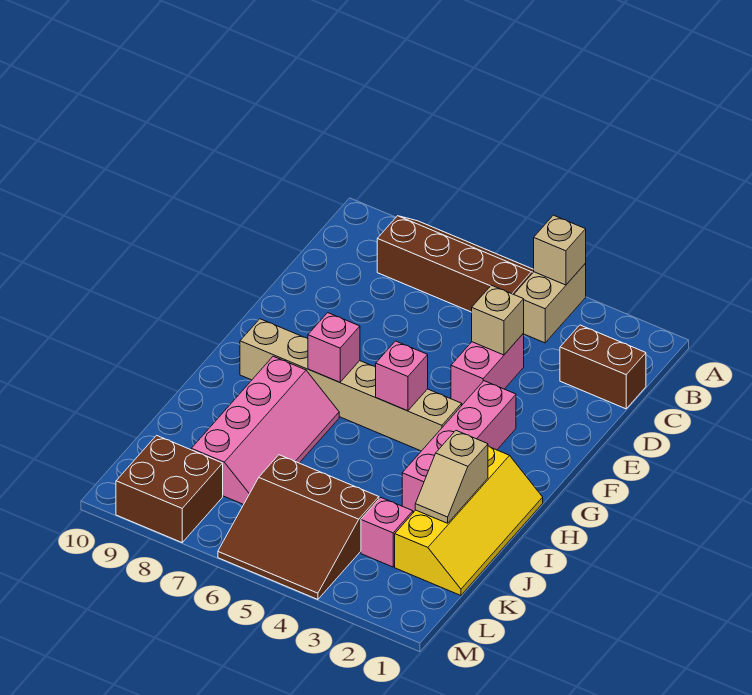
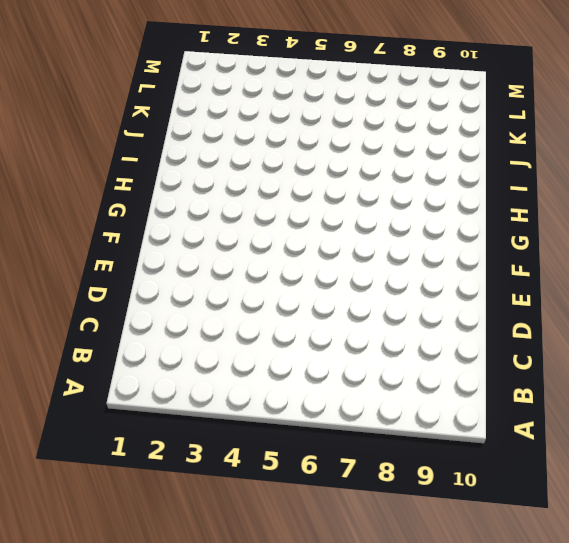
none -> tan 1x2 brick [514,264,586,343]
none -> brown 2x4 slope [377,216,534,312]
none -> brown 1x2 brick [560,325,646,409]

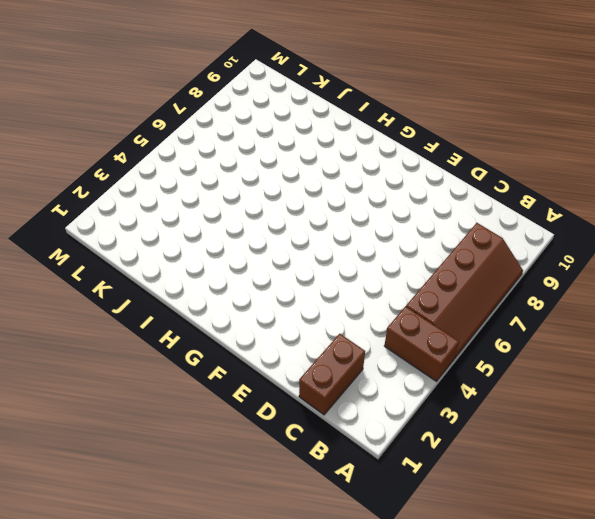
brown 1x2 brick [384,306,459,381] -> tan 1x2 brick [514,264,586,343]
none -> pink 1x2 brick [451,334,524,404]
none -> pink 1x4 brick [402,381,516,512]
none -> tan 1x6 brick [240,319,462,451]

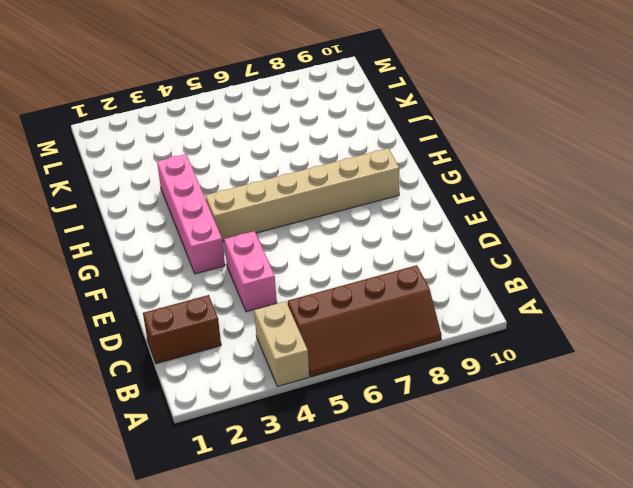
none -> yellow 2x4 slope [395,446,543,595]
none -> pink 2x4 slope [191,356,339,504]
none -> pink 1x1 brick [361,497,413,567]

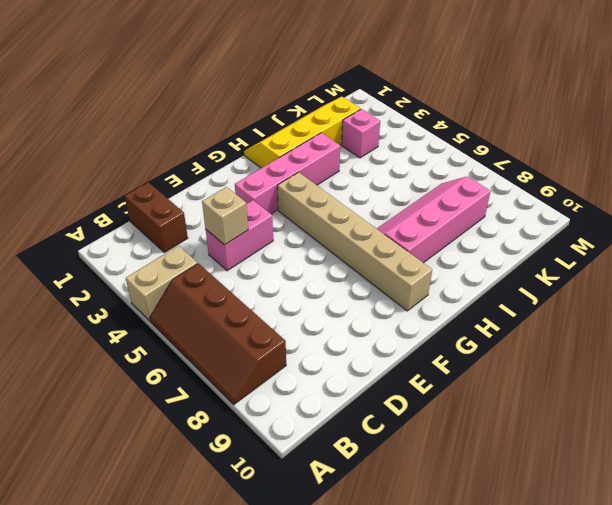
none -> brown 3x3 slope [218,455,379,599]
none -> brown 2x2 brick [116,435,223,542]
none -> tan 1x1 brick [534,215,586,285]

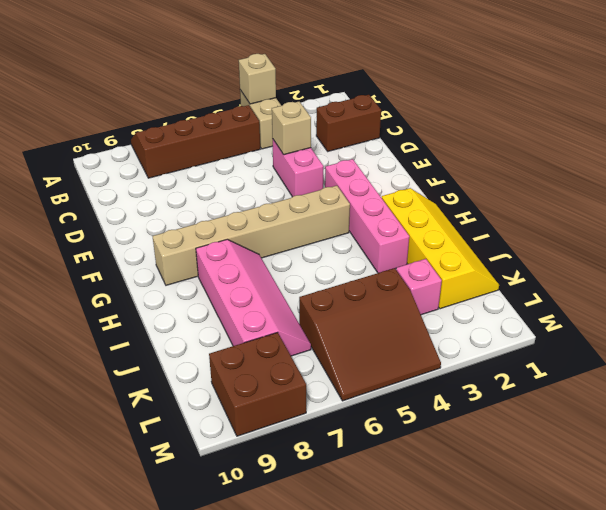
none -> pink 1x1 brick [376,341,428,411]
none -> pink 1x1 brick [308,313,360,382]
none -> tan 1x2 slope [415,431,488,523]

